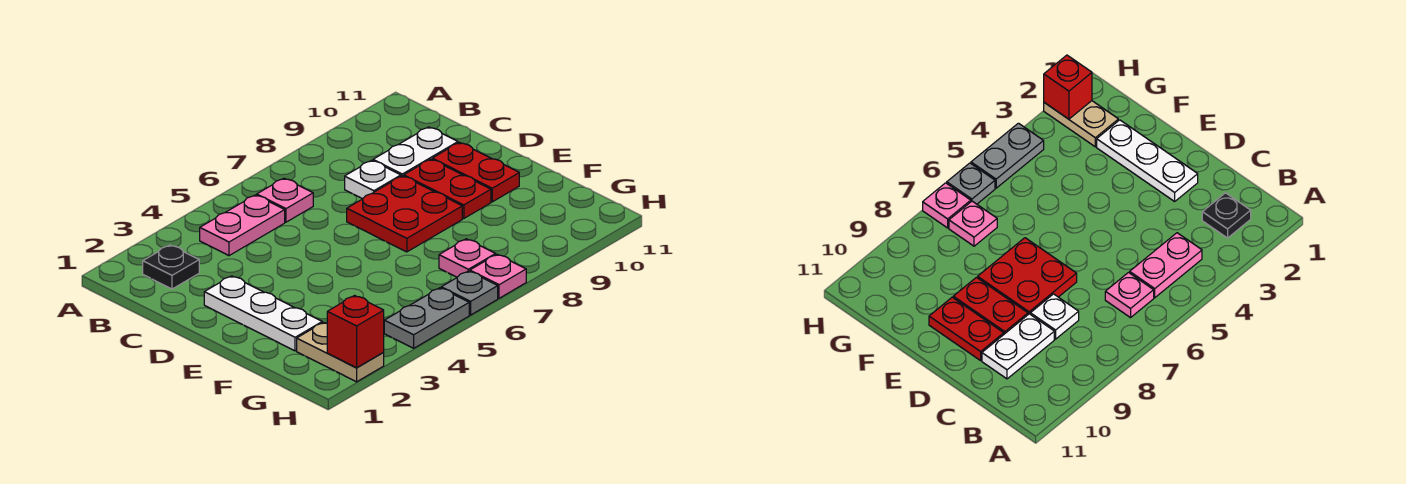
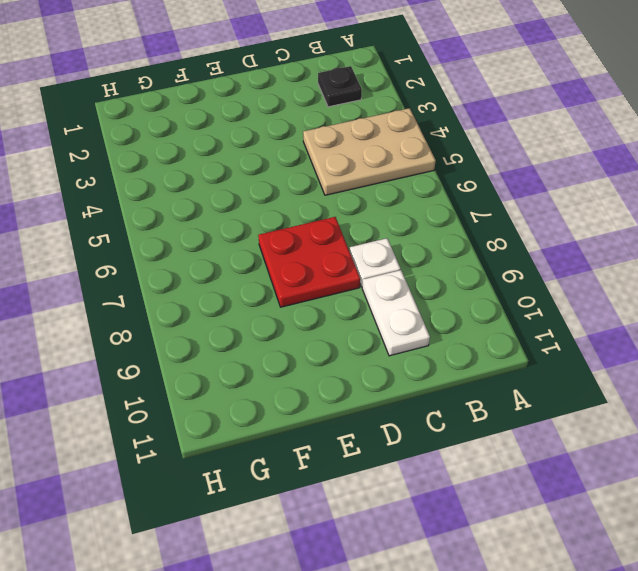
tan 2x3 plate [303,108,436,195] -> pink 1x2 plate [200,195,285,256]
none -> pink 1x1 plate [257,178,313,222]
none -> white 1x3 plate [204,276,322,351]
none -> red 1x2 plate [404,159,491,219]

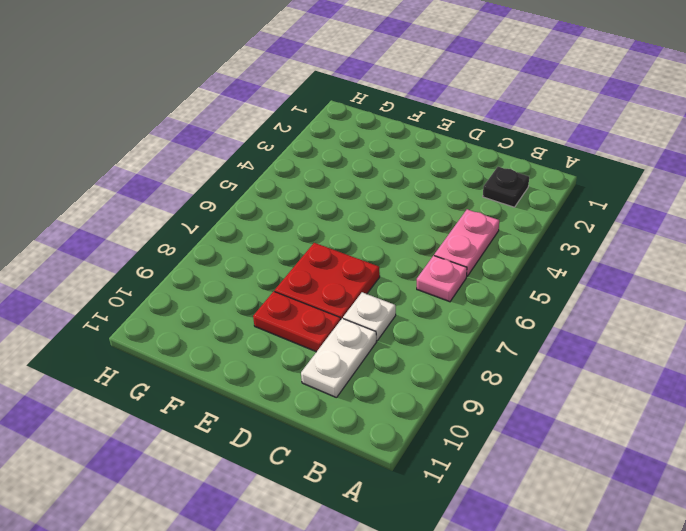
none -> white 1x3 plate [204,276,322,351]
none -> red 1x2 plate [432,142,519,202]
none -> tan 1x2 plate [297,322,384,382]

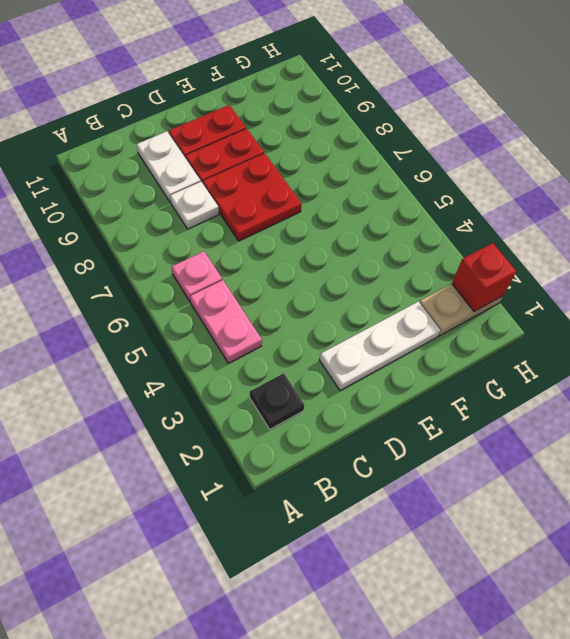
none -> pink 1x1 plate [439,239,496,277]
none -> grey 1x2 plate [384,288,469,348]
none -> grey 1x1 plate [441,271,498,315]

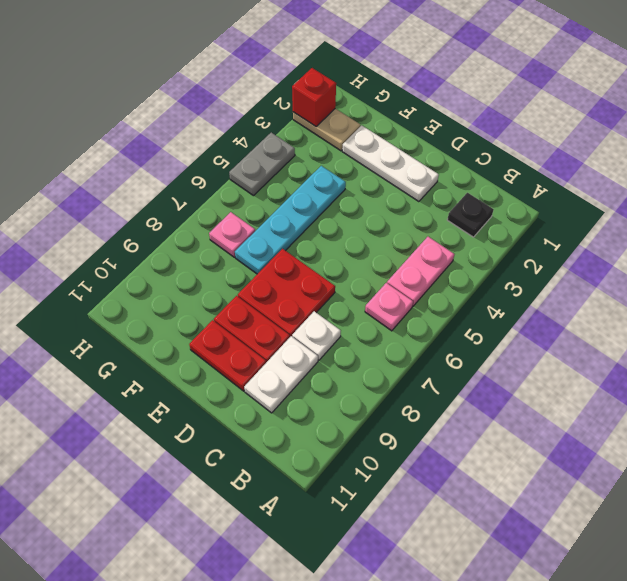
cyan 1x4 plate [235,166,346,274] -> none
none -> grey 1x1 plate [441,271,498,315]
none -> pink 1x1 plate [470,254,526,298]

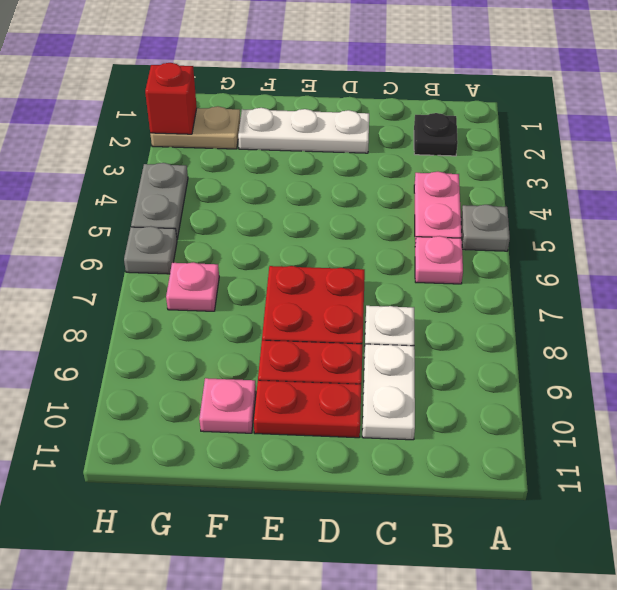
grey 1x1 plate [461,205,510,251] -> none
pink 1x1 plate [199,378,256,433] -> pink 1x1 plate moved to [470,254,526,298]

